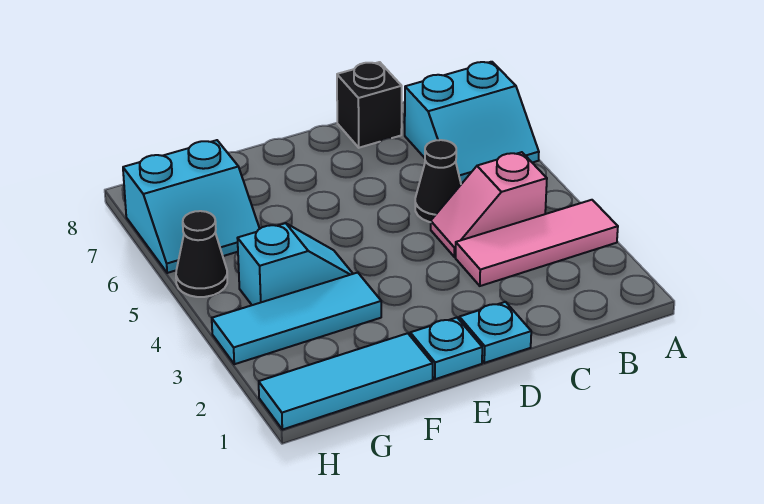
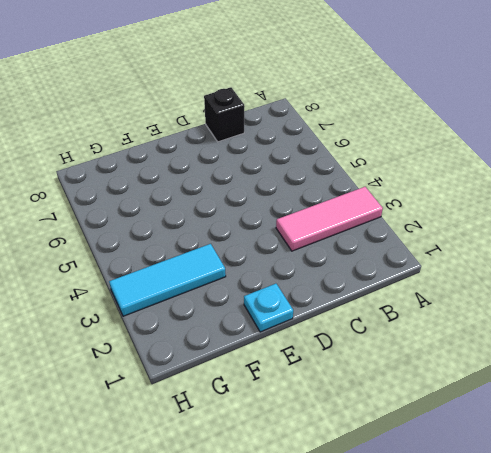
none -> cyan 2x2 slope [405,62,539,184]
none -> pink 1x2 slope [431,152,547,257]
none -> black 1x1 cone [415,140,461,222]

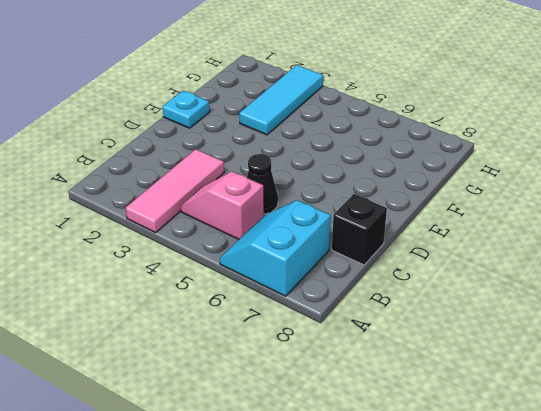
pink 1x2 slope [181,171,264,239] -> pink 1x2 slope turned to [431,152,547,257]
none -> cyan 1x1 plate [459,302,531,363]
none -> cyan 1x3 tile [259,333,433,430]
none -> cyan 1x2 slope [237,223,353,305]

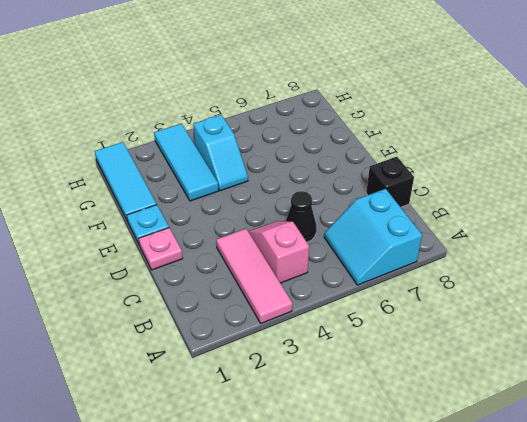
pink 1x1 plate [139,228,183,270] -> cyan 1x1 plate [459,302,531,363]
none -> cyan 2x2 slope [123,140,260,273]
none -> black 1x1 cone [176,211,227,297]

